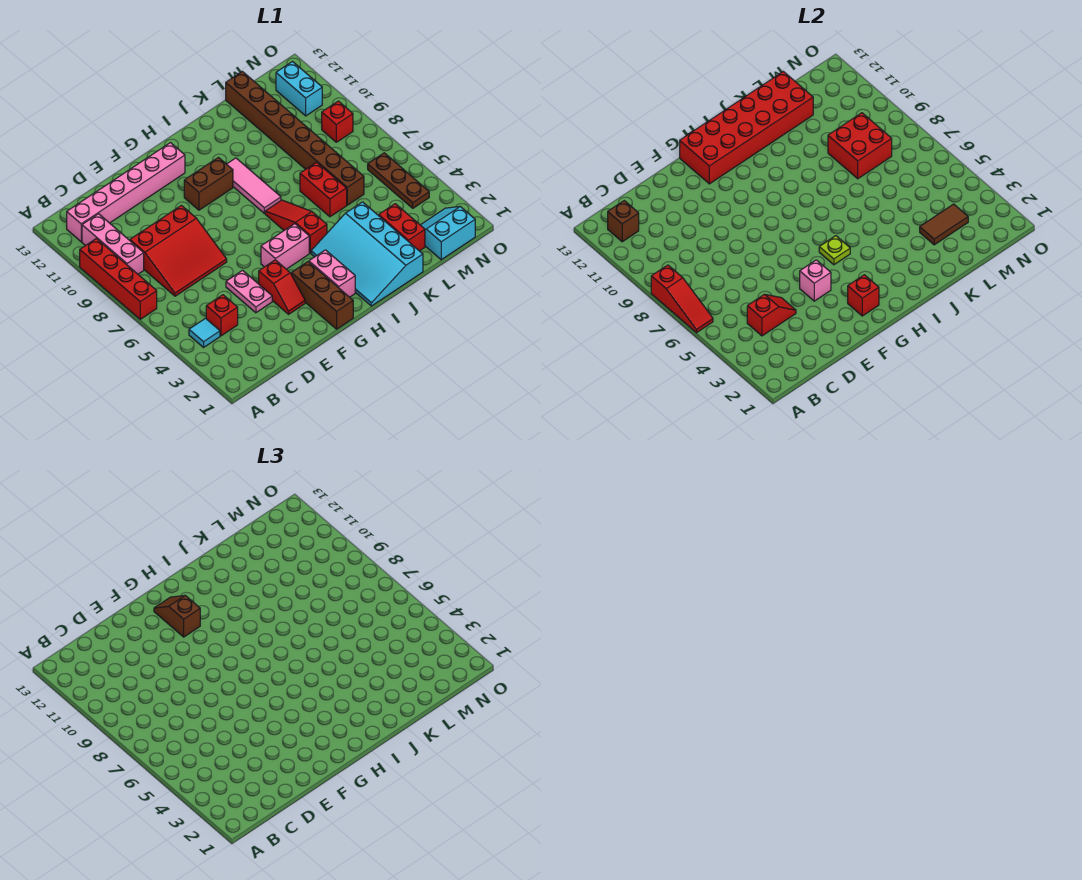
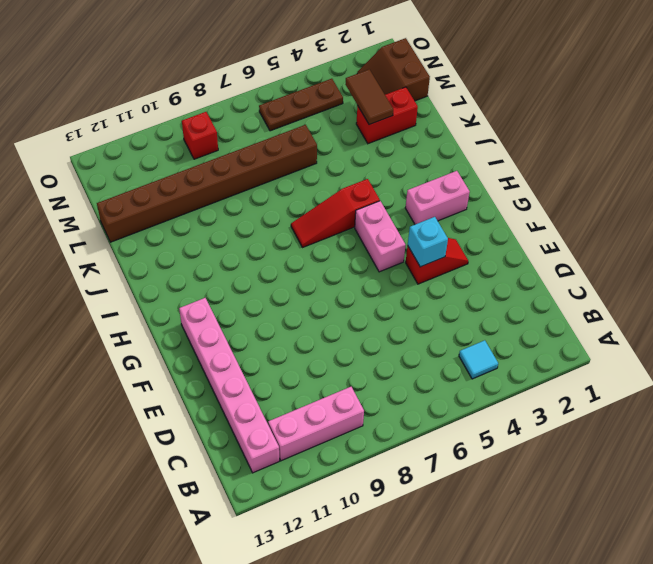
cyan 1x1 brick [408,217,448,267] -> pink 1x1 brick [800,260,831,301]
brown 2x2 slope [357,38,430,101] -> cyan 2x2 slope [421,207,475,260]
none -> red 1x4 brick [80,239,157,319]
none -> red 1x1 brick [206,295,238,336]
none -> red 3x3 slope [130,205,227,296]
none -> pink 1x2 plate [226,270,272,313]

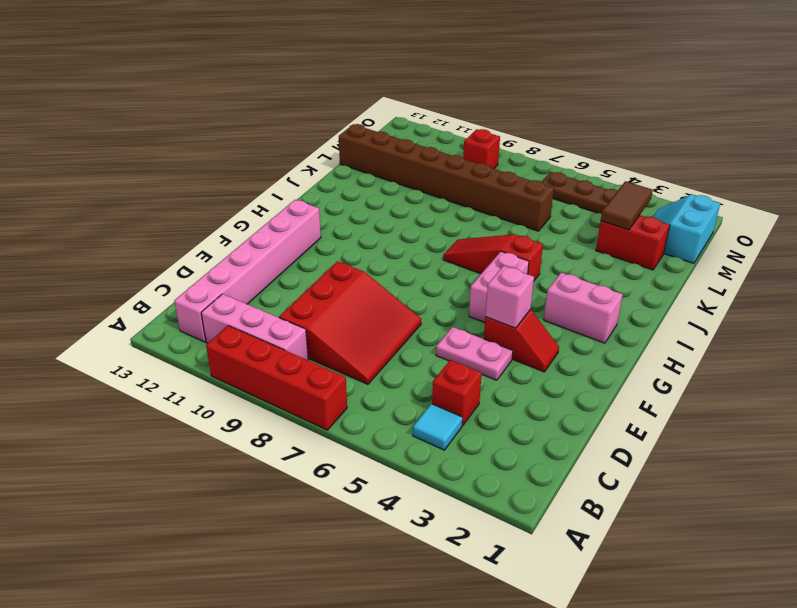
none -> brown 1x3 brick [291,262,353,329]
none -> brown 1x2 brick [184,158,233,210]
none -> cyan 3x4 slope [311,202,423,306]
none -> pink 1x3 tile [227,158,281,213]

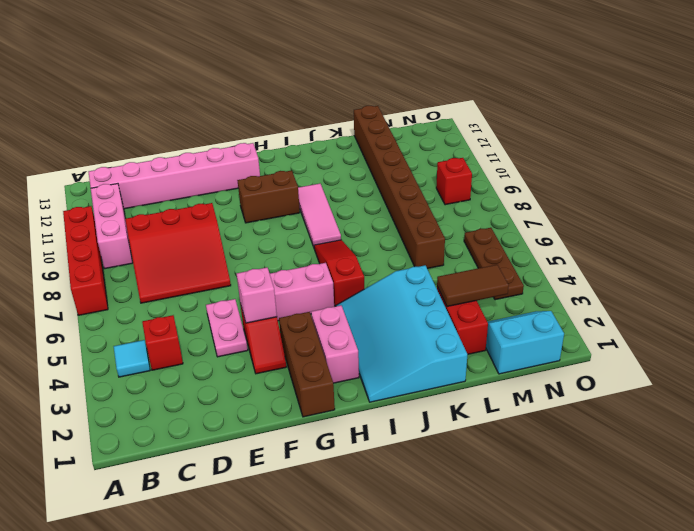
none -> red 1x2 brick [300,162,347,217]
none -> cyan 1x2 brick [276,62,322,116]
none -> red 1x3 slope [651,265,713,333]
none -> brown 1x1 brick [608,201,639,242]

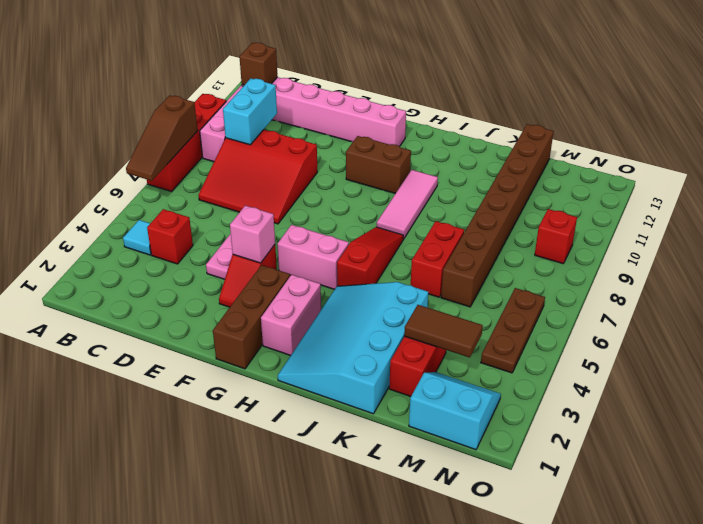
brown 1x3 slope [126,95,198,181] -> red 1x3 slope [651,265,713,333]
cyan 1x2 brick [223,79,277,145] -> cyan 1x2 brick moved to [276,62,322,116]
none -> red 1x2 slope [747,294,796,336]
none -> red 1x1 brick [848,275,879,316]
none -> red 2x6 brick [680,71,813,184]
none -> lime 1x1 plate [819,236,850,265]

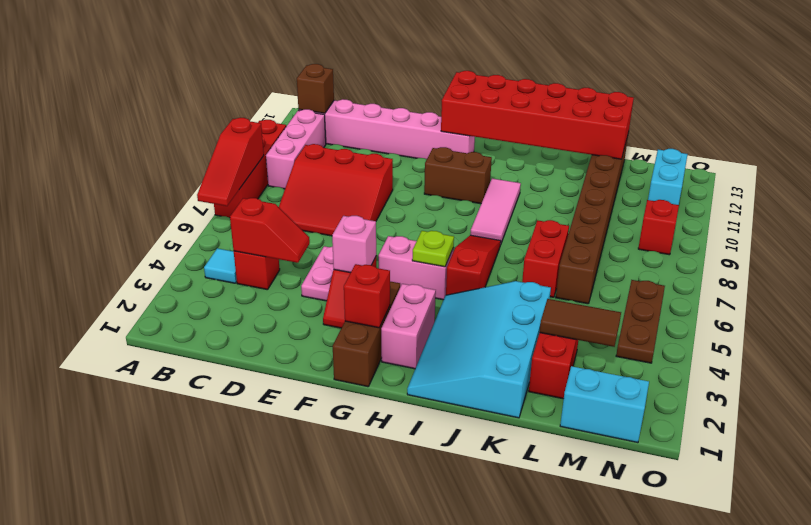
none -> red 2x2 brick [828,113,892,179]
none -> brown 1x2 slope [154,595,200,637]

